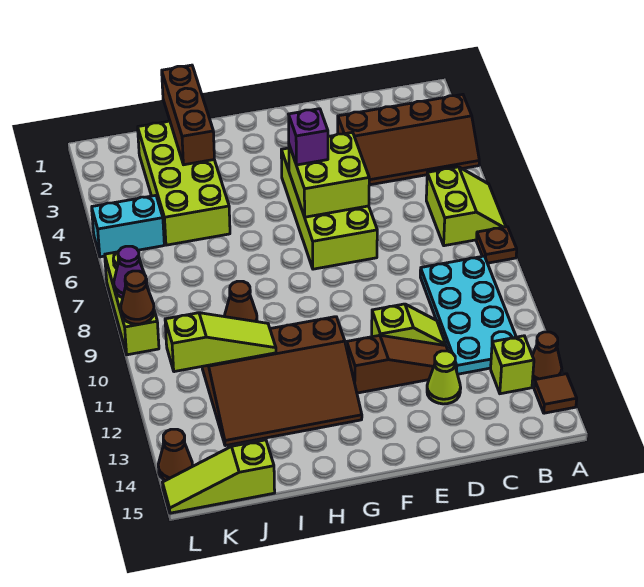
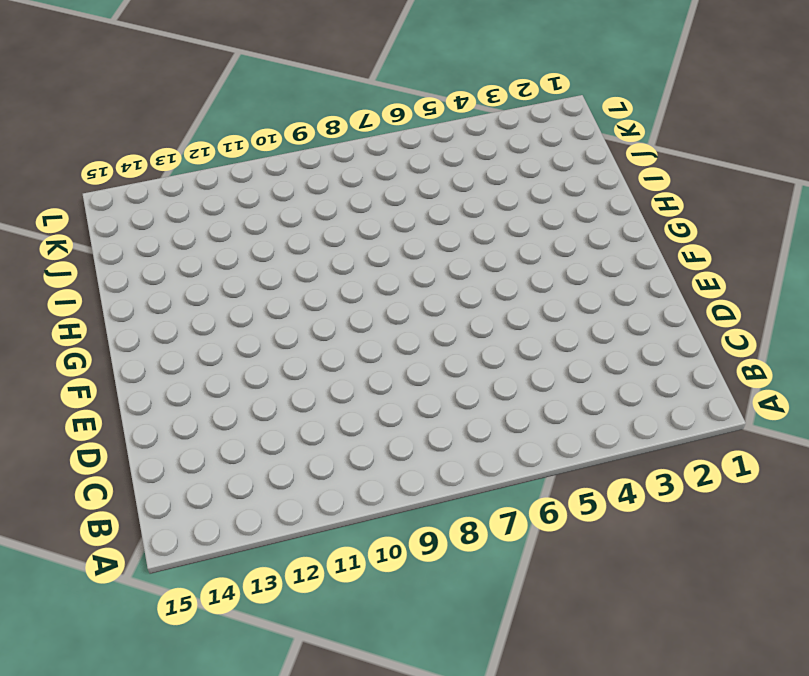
none -> brown 2x4 slope [338,94,479,185]
none -> lime 2x2 slope [426,167,506,246]
none -> brown 1x1 plate [476,227,517,263]

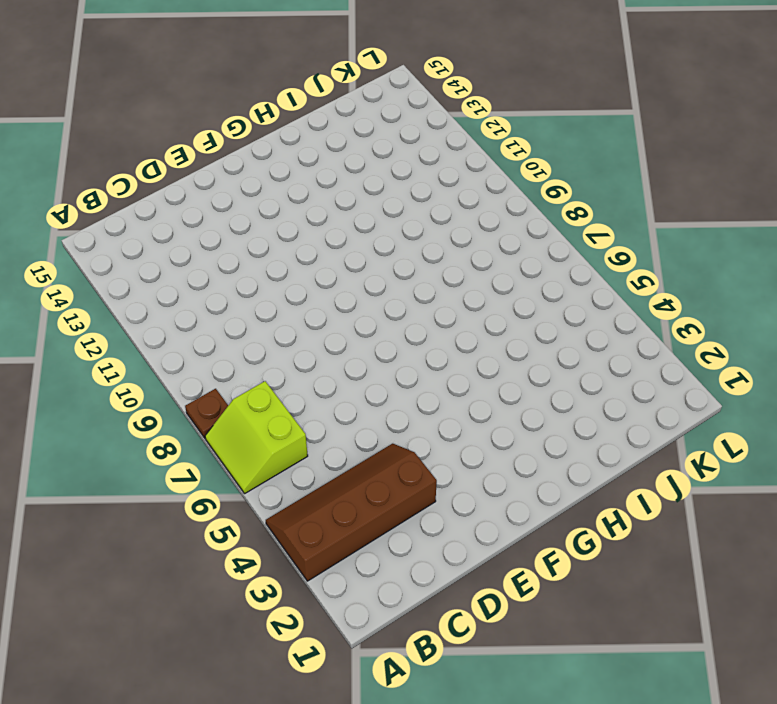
none -> brown 1x1 cone [532,332,562,382]
none -> brown 1x1 tile [534,374,577,413]
none -> cyan 2x4 plate [420,256,516,374]

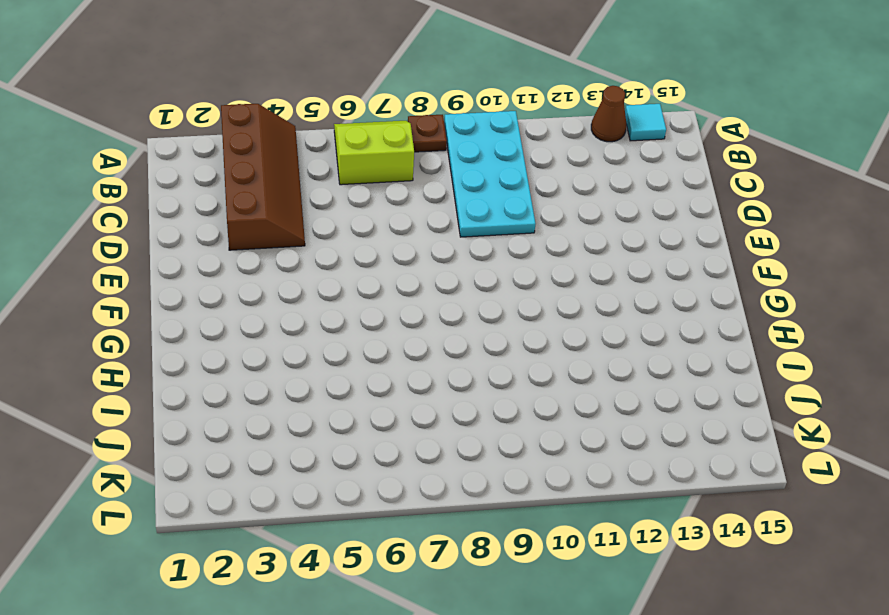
cyan 2x4 plate [444,111,535,237] -> cyan 2x4 plate turned to [420,256,516,374]
cyan 1x1 tile [625,104,666,141] -> brown 1x1 tile [534,374,577,413]
none -> lime 1x1 brick [491,336,534,394]
none -> lime 1x2 slope [372,304,446,345]
none -> brown 1x3 slope [347,335,448,393]

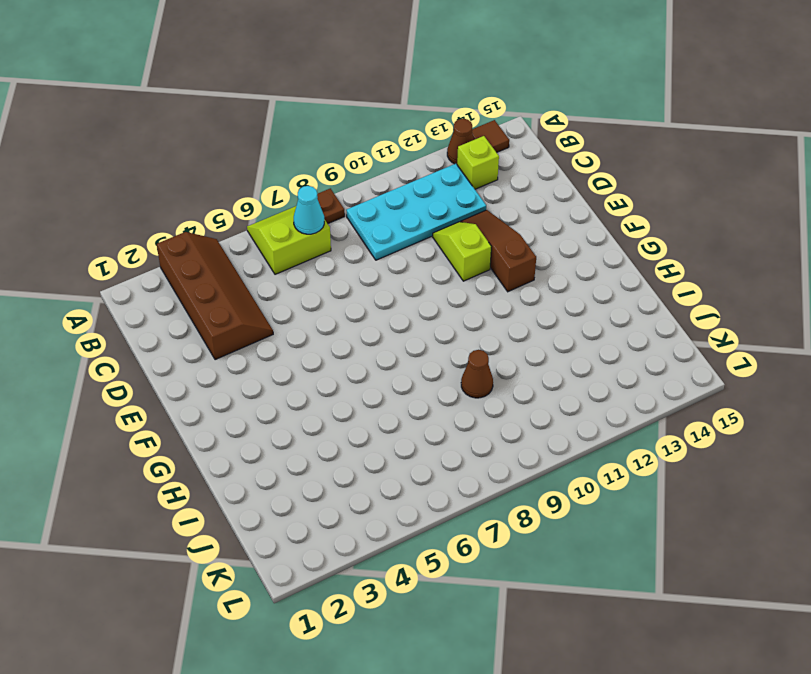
cyan 1x1 cone [294,186,324,234] -> none
none -> lime 1x1 cone [427,351,461,404]
none -> lime 2x4 brick [281,148,377,269]
none -> brown 3x4 slope [202,317,362,446]

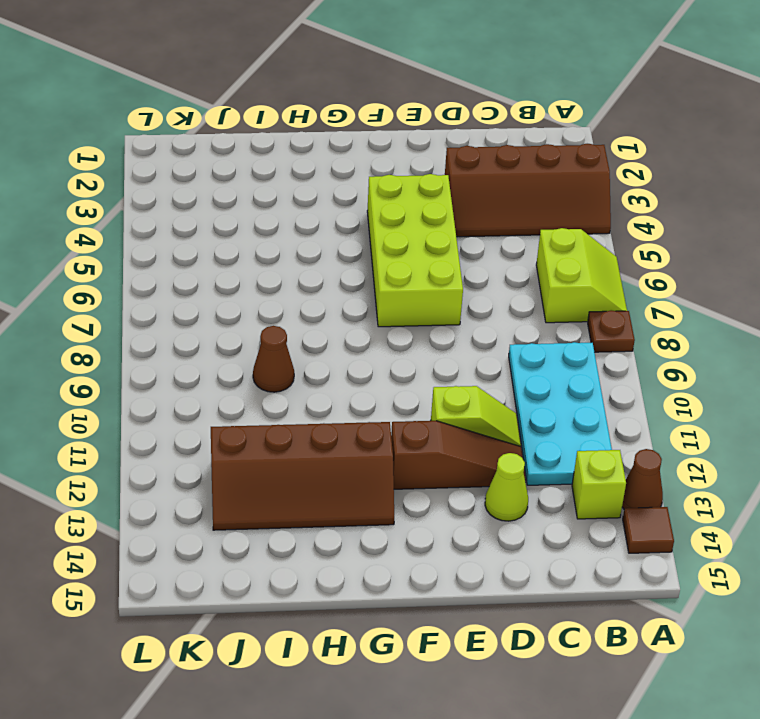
brown 2x4 slope [211,422,394,530] -> brown 3x4 slope [202,317,362,446]
none -> lime 2x4 brick [138,121,230,245]
none -> lime 1x3 slope [162,440,275,513]
none -> cyan 1x2 brick [92,195,164,257]

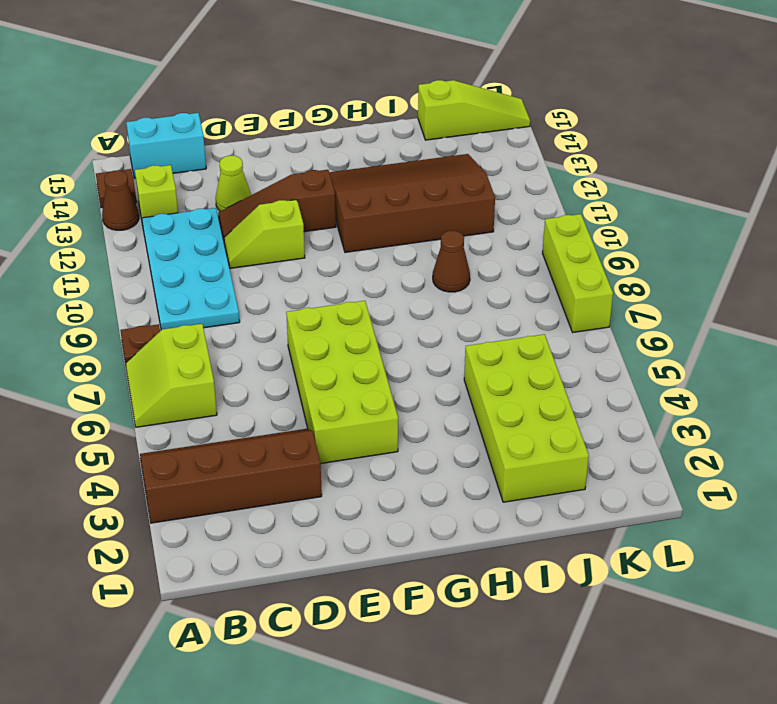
cyan 1x2 brick [126,113,206,178] -> cyan 1x2 brick moved to [92,195,164,257]
none -> brown 1x1 cone [158,429,192,481]
none -> lime 2x2 brick [289,132,369,217]
none -> brown 1x3 brick [162,65,214,165]

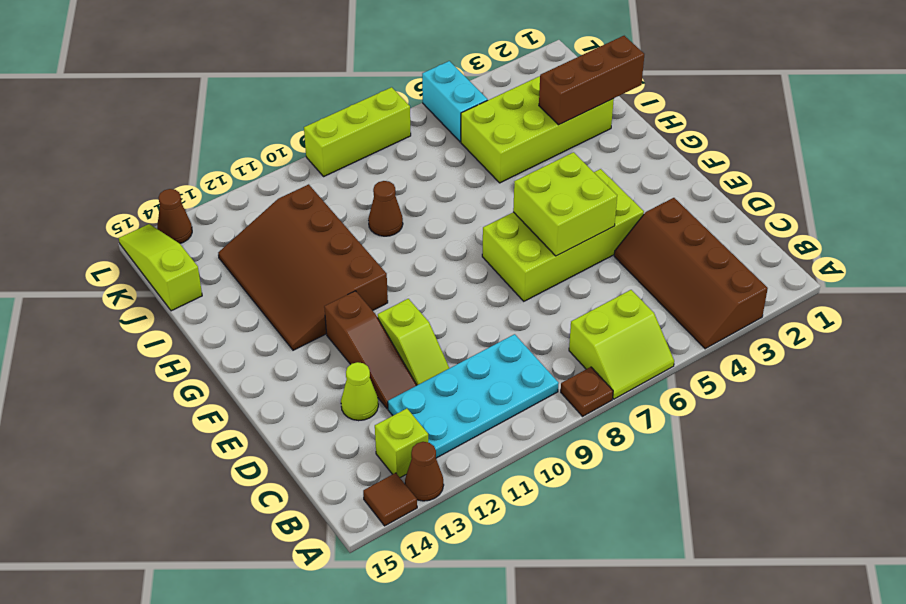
none -> lime 1x3 slope [165,313,276,372]
none -> purple 1x1 cone [114,246,147,298]
none -> brown 1x1 cone [121,271,154,324]

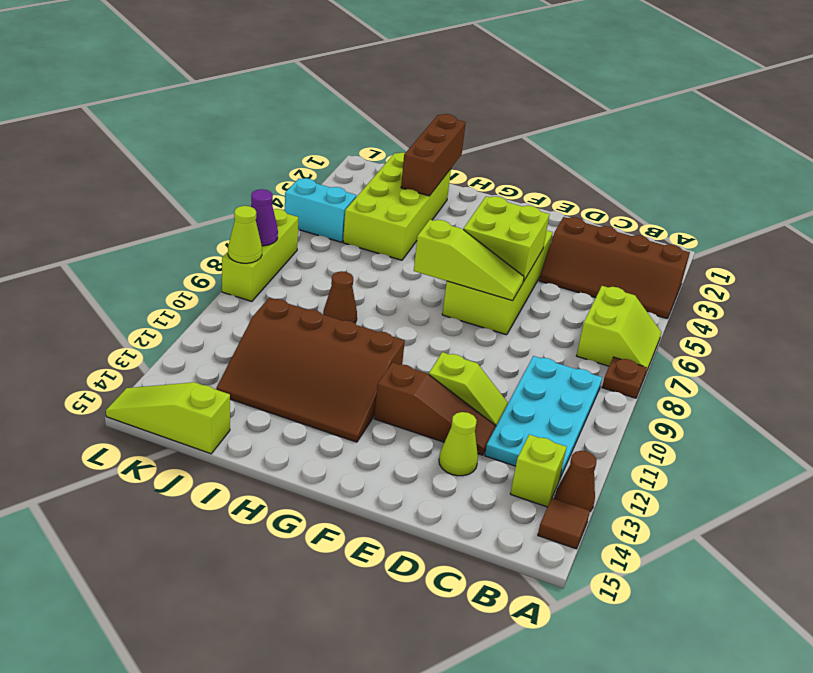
lime 1x3 slope [414,220,524,301] -> lime 1x3 slope moved to [165,313,276,372]
lime 1x1 cone [228,206,262,263] -> brown 1x1 cone [121,271,154,324]
none -> brown 1x1 cone [158,429,192,481]
none -> purple 1x1 brick [289,109,328,165]

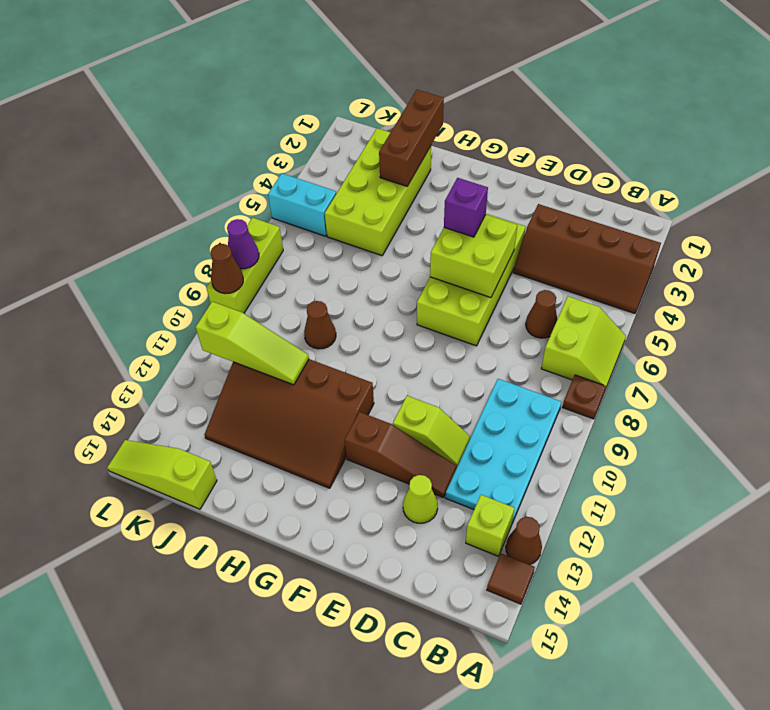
brown 1x1 cone [526,290,557,338] -> brown 1x1 cone moved to [158,429,192,481]

